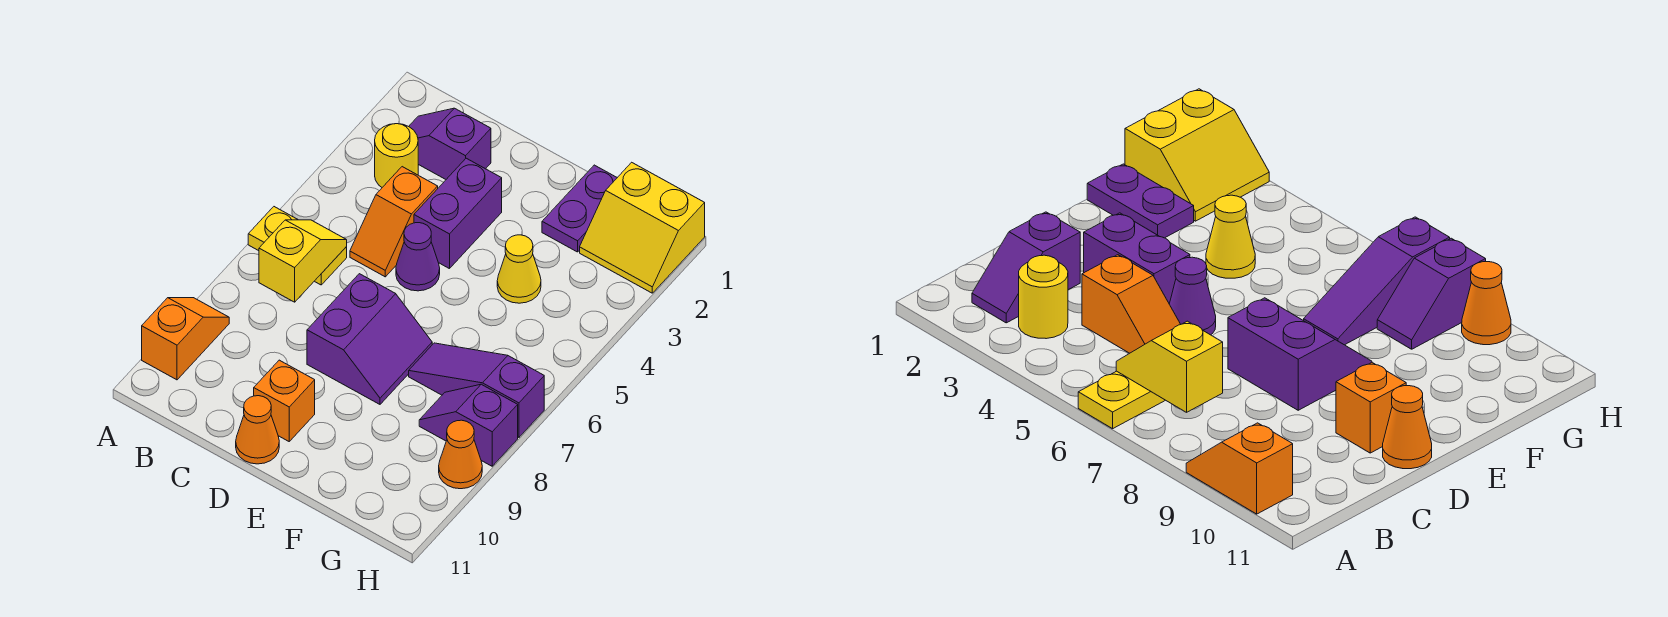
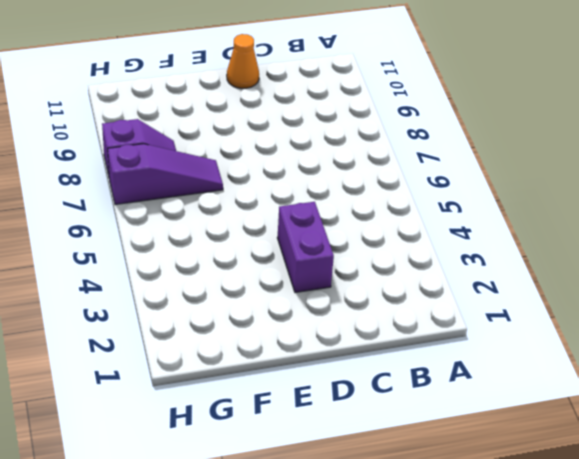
none -> yellow 1x2 plate [248,207,347,285]
none -> orange 1x2 slope [142,298,229,380]
none -> purple 1x2 slope [409,108,491,179]

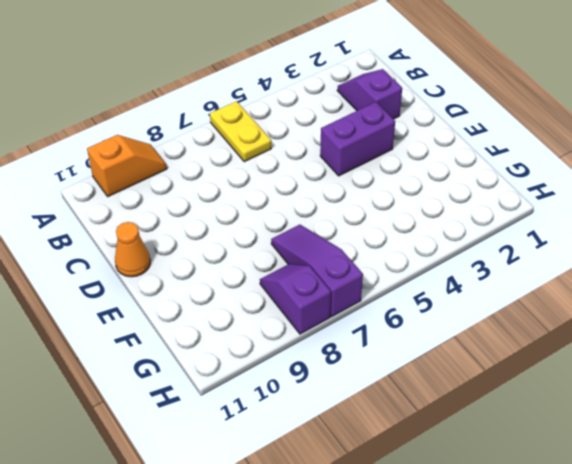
none -> yellow 1x1 round brick [375,124,418,187]
none -> orange 1x2 slope [350,167,438,277]
none -> purple 1x1 cone [396,223,440,291]

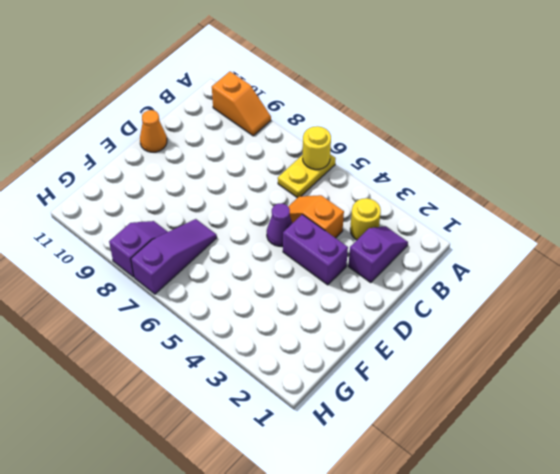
yellow 1x1 round brick [303,126,331,170] -> none
none -> purple 2x2 slope [307,274,432,404]
none -> orange 1x1 brick [254,360,315,441]
none -> purple 1x2 plate [542,165,617,252]

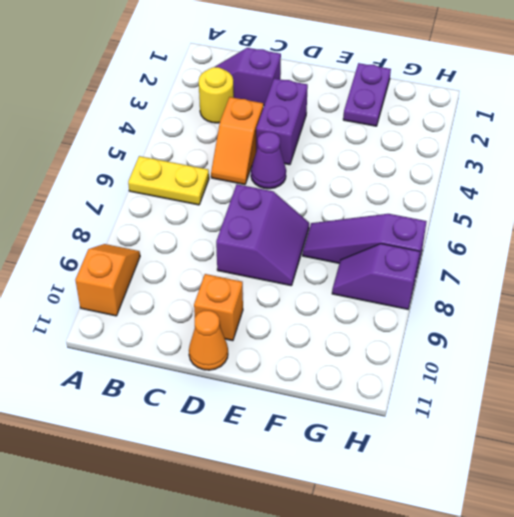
none -> yellow 1x1 cone [497,235,541,303]
none -> yellow 2x2 slope [580,162,705,293]
none -> orange 1x1 cone [439,420,482,489]

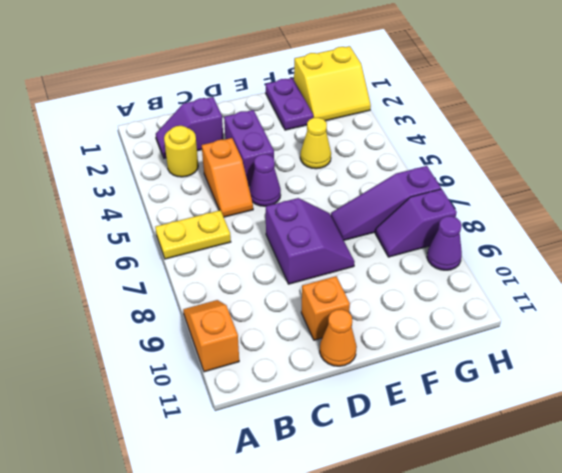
purple 1x1 cone [427,216,462,270] -> orange 1x1 cone [439,420,482,489]
none -> yellow 1x2 slope [259,220,347,302]

